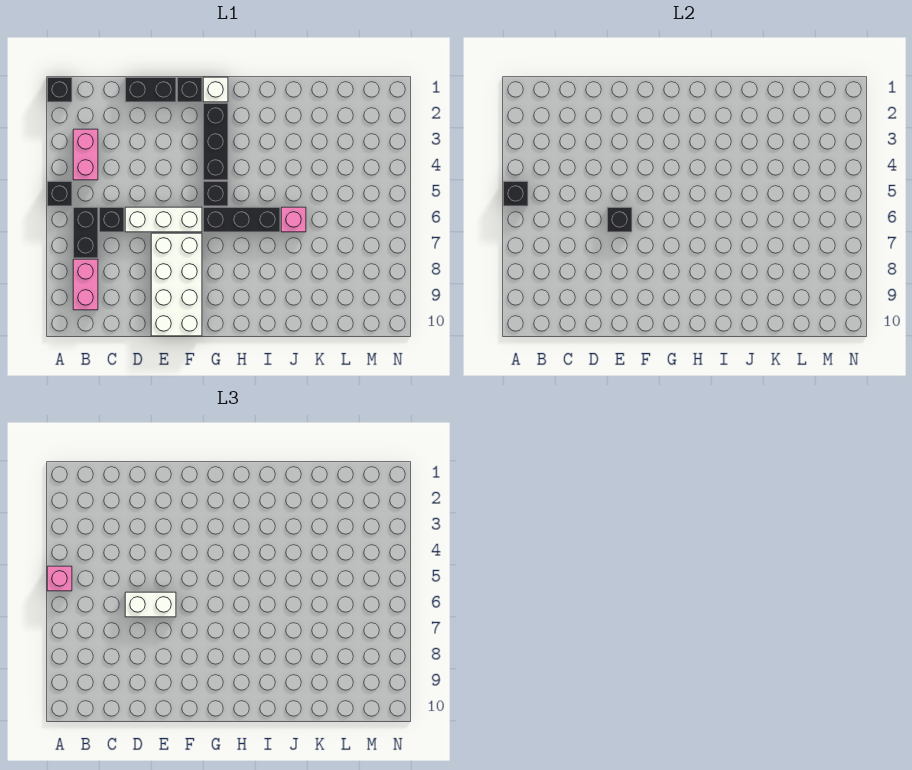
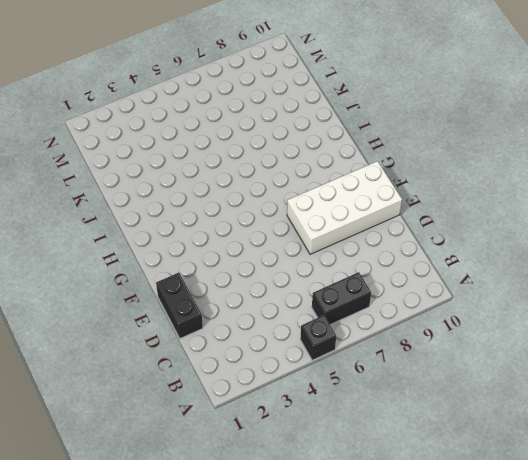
none -> black 1x1 brick [47,77,72,102]
none -> pink 1x2 brick [73,129,98,180]
none -> pink 1x2 brick [73,259,98,310]

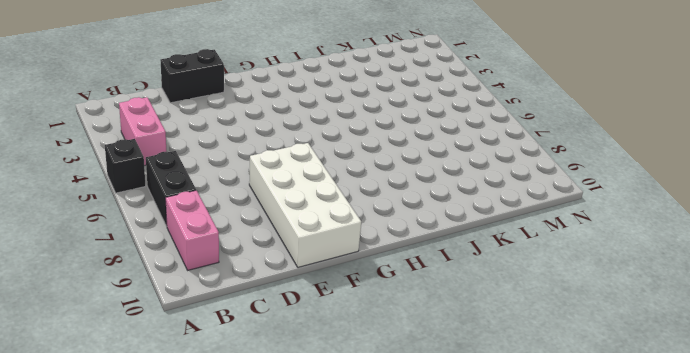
none -> black 1x1 brick [47,77,72,102]
none -> black 1x1 brick [99,207,124,232]
none -> white 1x3 brick [125,207,202,232]

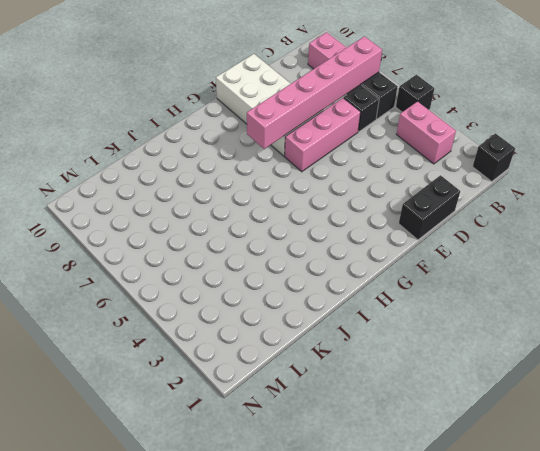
pink 1x6 brick [247,36,382,149] -> none
pink 1x3 brick [285,98,361,172] -> white 1x3 brick [125,207,202,232]
none -> black 1x1 brick [177,77,202,102]
none -> white 1x1 brick [203,77,228,102]
none -> black 1x3 brick [203,103,228,180]

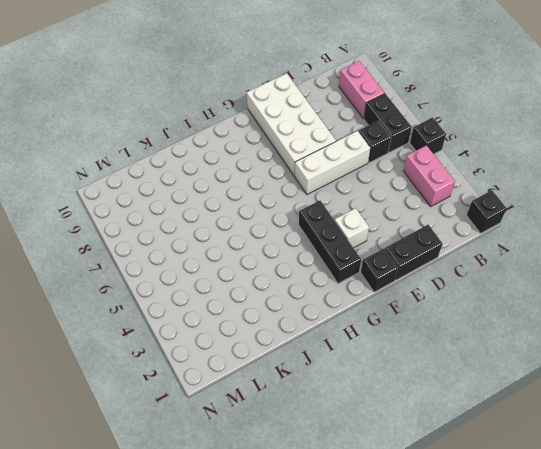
white 1x1 brick [335,208,369,248] -> white 1x1 brick moved to [203,77,228,102]
none -> black 1x1 brick [203,181,228,206]
none -> black 1x3 brick [203,207,280,232]
none -> pink 1x1 brick [281,207,306,232]

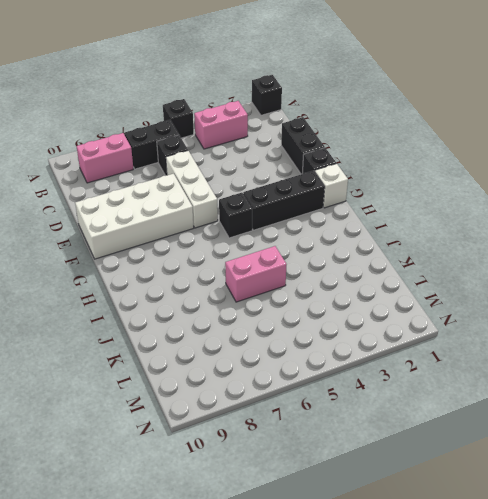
pink 1x2 brick [225,246,286,302] -> pink 1x1 brick [281,207,306,232]
none -> black 1x3 brick [203,207,280,232]
none -> black 1x1 brick [503,181,528,206]
none -> black 1x1 brick [607,207,632,232]

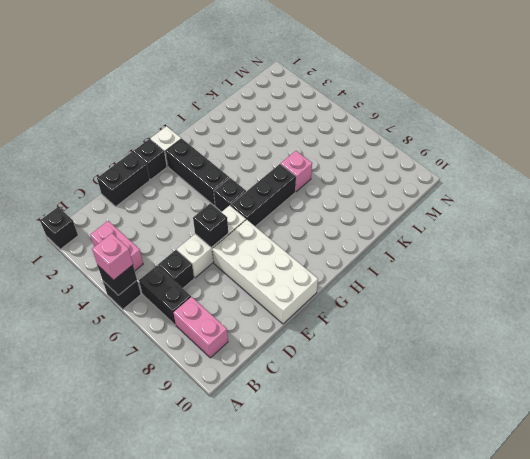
none -> white 1x2 brick [125,592,176,617]

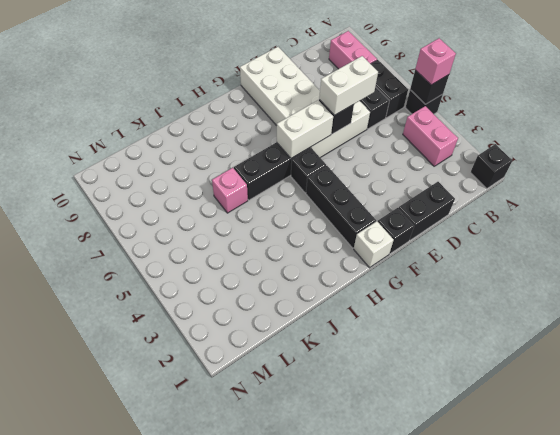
white 1x2 brick [277,100,333,158] -> none

